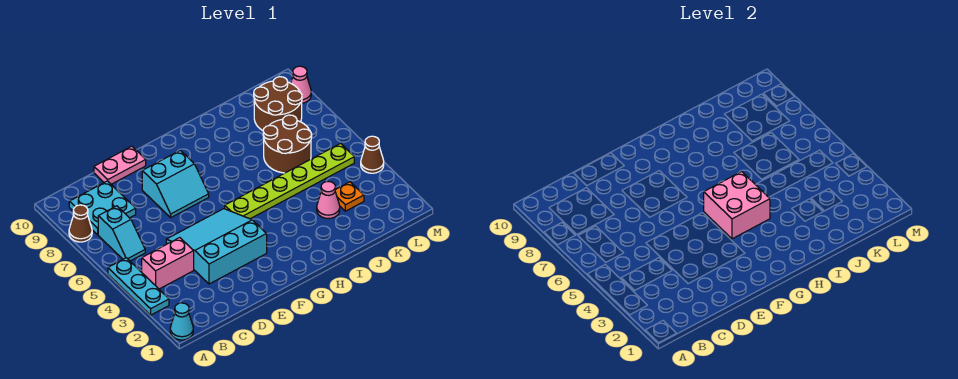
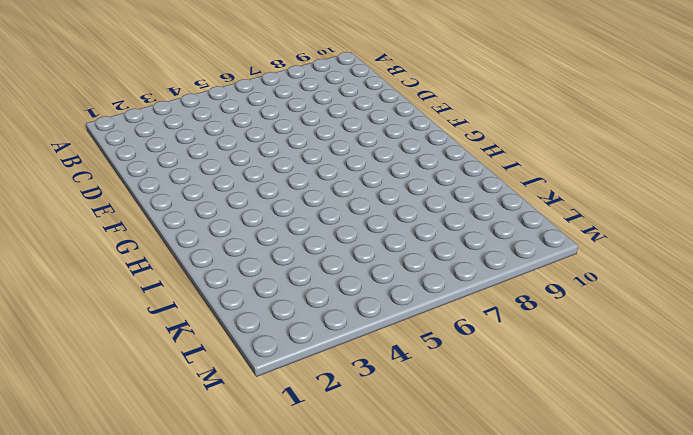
none -> cyan 1x1 cone [170,303,193,340]
none -> cyan 1x3 plate [108,258,169,315]
none -> brown 1x1 cone [69,205,92,242]

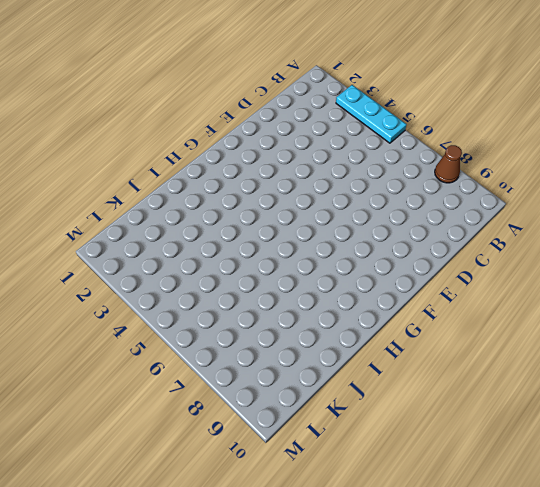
none -> cyan 1x1 cone [170,303,193,340]
none -> pink 1x2 brick [142,238,194,289]
none -> cyan 1x2 slope [98,206,145,261]

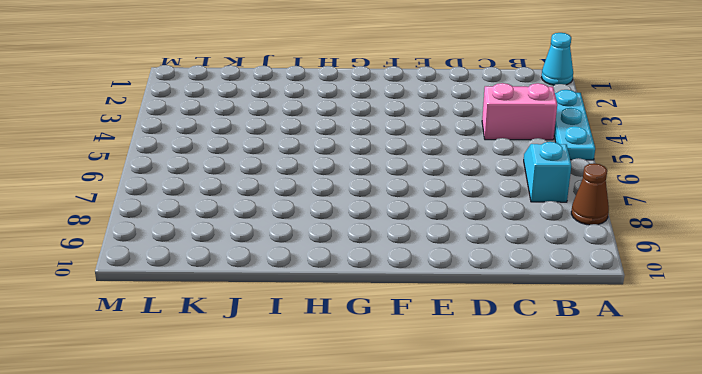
none -> cyan 2x2 plate [69,181,136,235]
none -> cyan 3x3 slope [166,209,267,284]
none -> pink 1x2 plate [94,146,146,184]

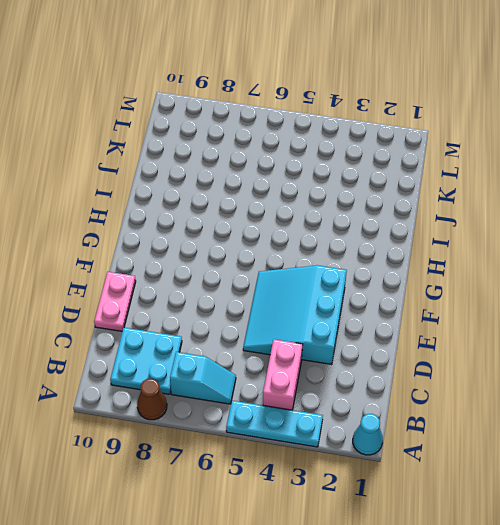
none -> cyan 2x2 slope [142,150,209,217]
none -> lime 1x6 plate [225,143,354,219]
none -> pink 1x1 cone [317,181,340,219]

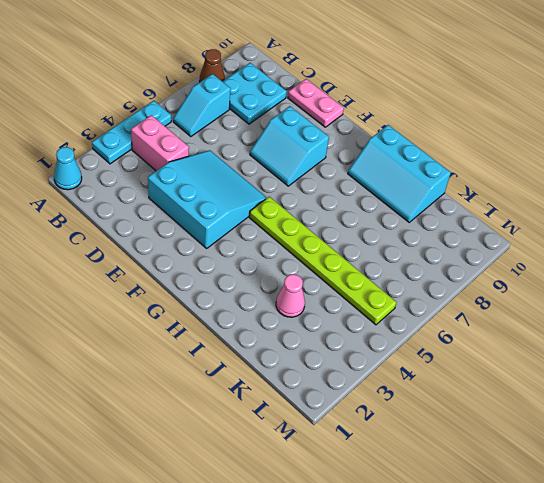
cyan 2x3 slope [348,125,451,222] -> none
none -> brown 2x2 round brick [263,115,312,173]
none -> orange 1x1 plate [335,182,364,211]
none -> brown 2x2 round brick [254,77,302,131]

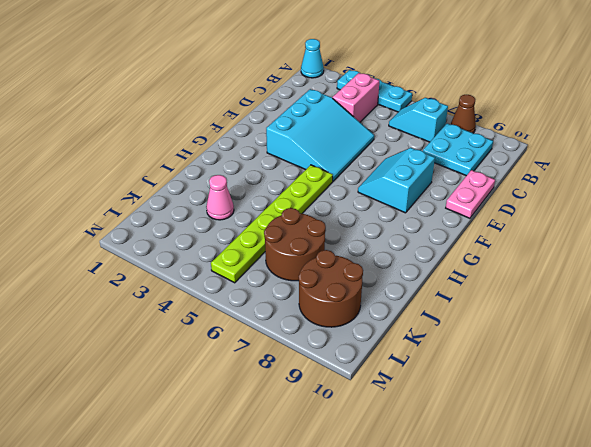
none -> orange 1x1 plate [335,182,364,211]
none -> brown 1x1 cone [361,136,384,173]
none -> pink 1x1 cone [291,66,311,103]

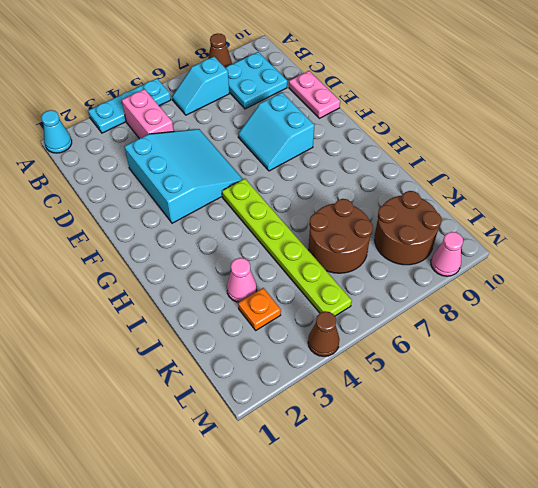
none -> pink 2x2 brick [704,172,770,239]

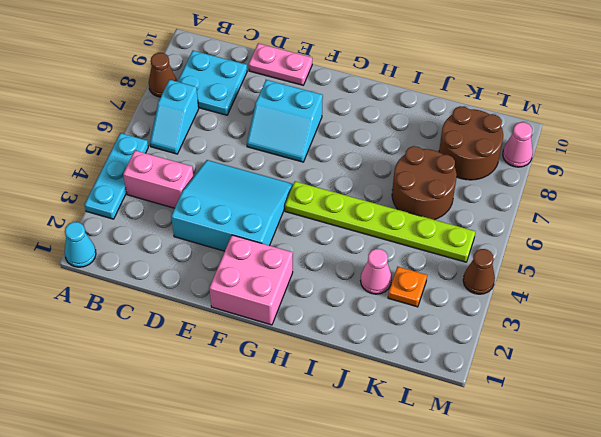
pink 2x2 brick [209,235,293,325] -> pink 2x2 brick moved to [704,172,770,239]

